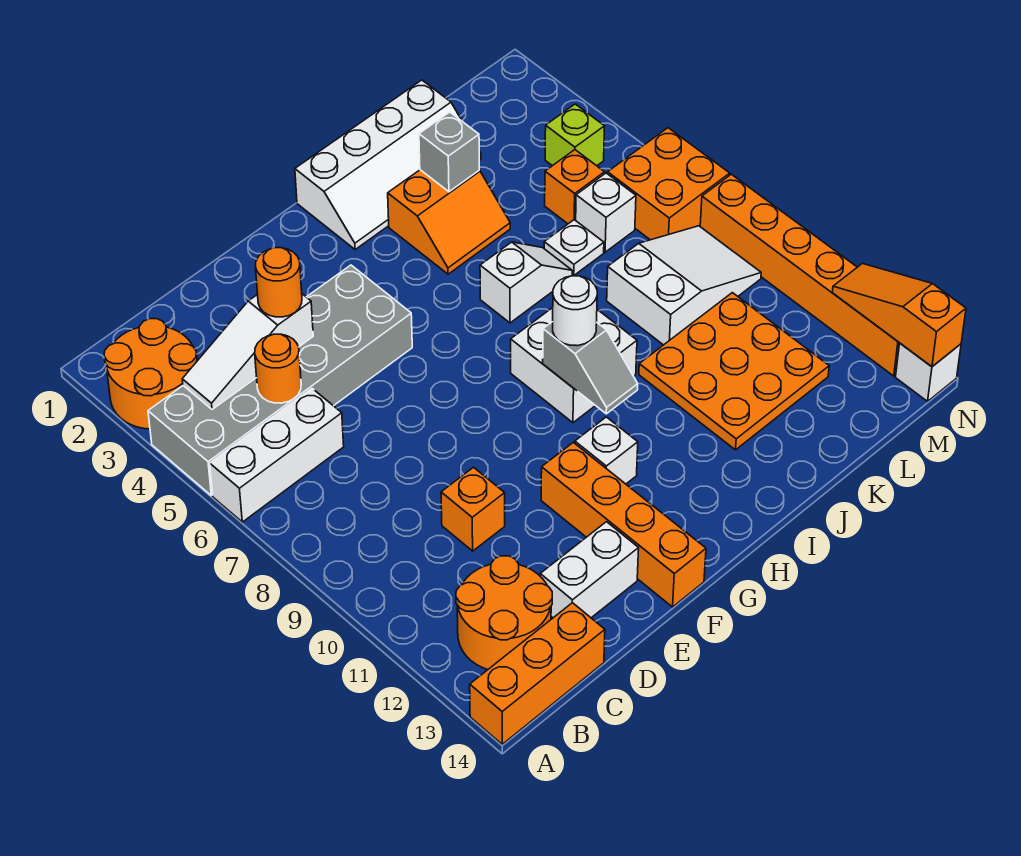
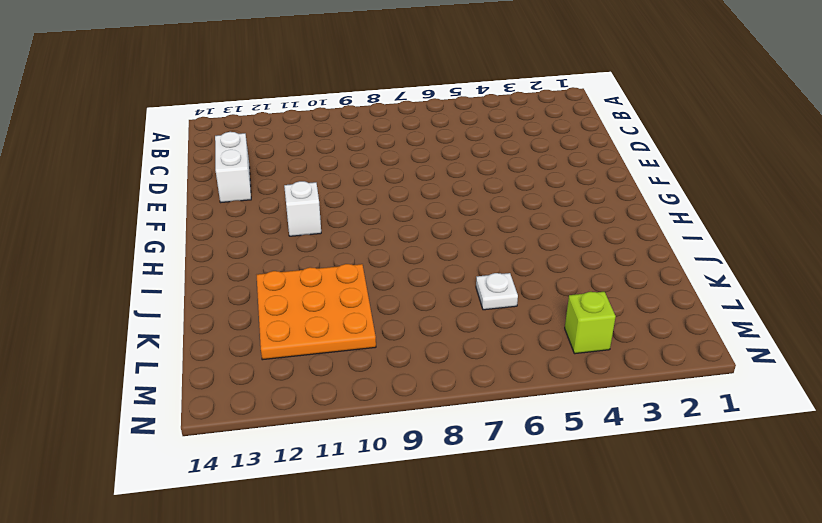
none -> orange 2x2 round brick [104,319,197,429]
none -> grey 2x6 brick [148,265,412,496]
none -> white 1x3 brick [210,389,344,522]

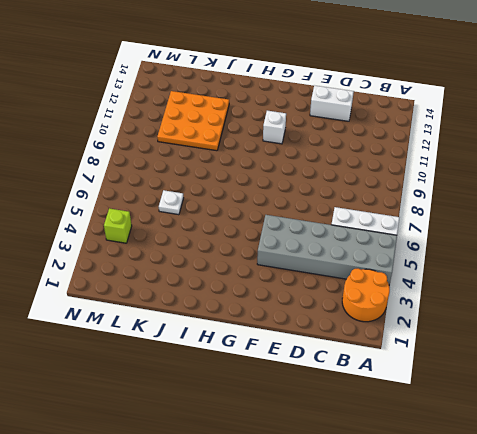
none -> orange 1x3 brick [470,603,605,744]
none -> orange 2x2 round brick [456,556,552,669]
none -> orange 1x1 brick [441,467,505,551]

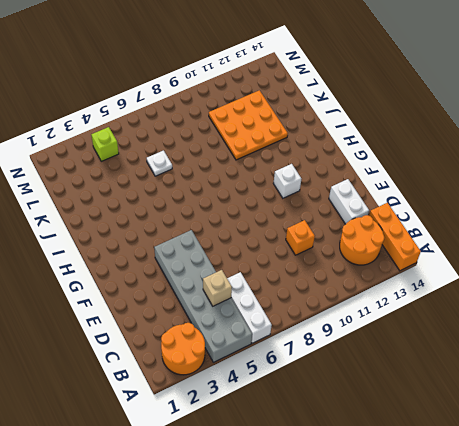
tan 1x1 brick [203,270,232,306] -> orange 1x1 round brick [255,334,301,403]
none -> orange 1x4 brick [541,442,706,607]
none -> white 2x4 slope [295,80,481,250]
none -> white 2x2 brick [511,308,637,423]

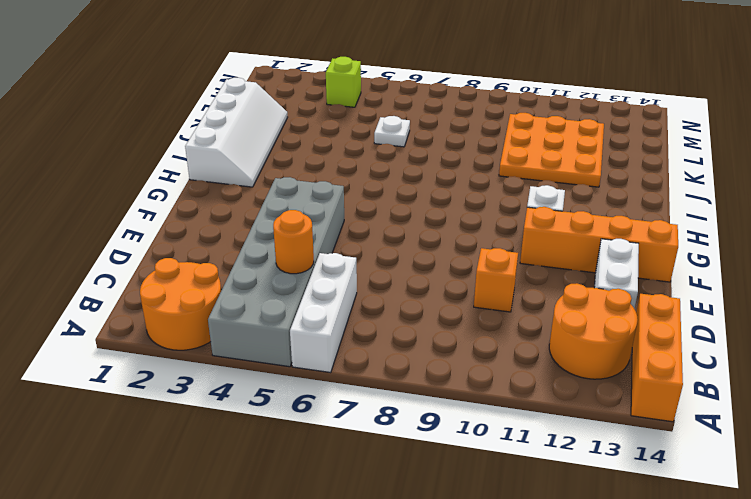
none -> white 2x2 brick [511,308,637,423]
none -> orange 2x2 slope [388,170,510,274]
none -> white 1x2 slope [480,242,572,323]

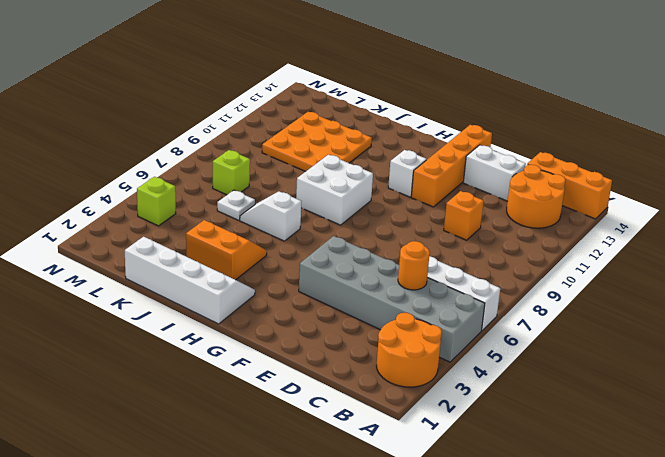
lime 1x1 brick [213,150,250,195] -> none
none -> white 2x3 slope [607,226,761,345]
none -> orange 1x1 brick [545,150,605,224]
none -> white 1x1 brick [576,173,636,252]

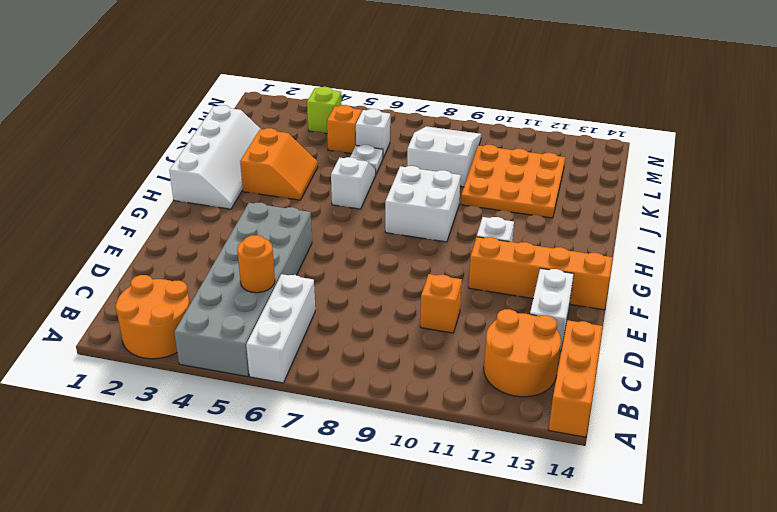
none -> orange 2x2 brick [608,128,730,240]
none -> orange 1x6 brick [700,174,899,376]
none -> white 1x1 brick [896,343,961,401]

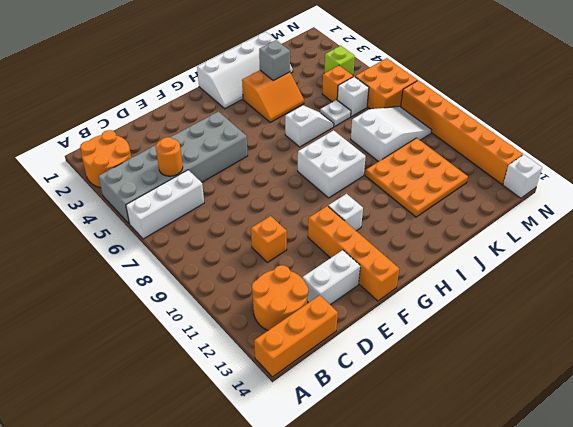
none -> white 1x3 slope [182,294,313,409]
none -> grey 1x2 slope [543,322,638,414]
none -> orange 1x3 slope [832,264,966,367]

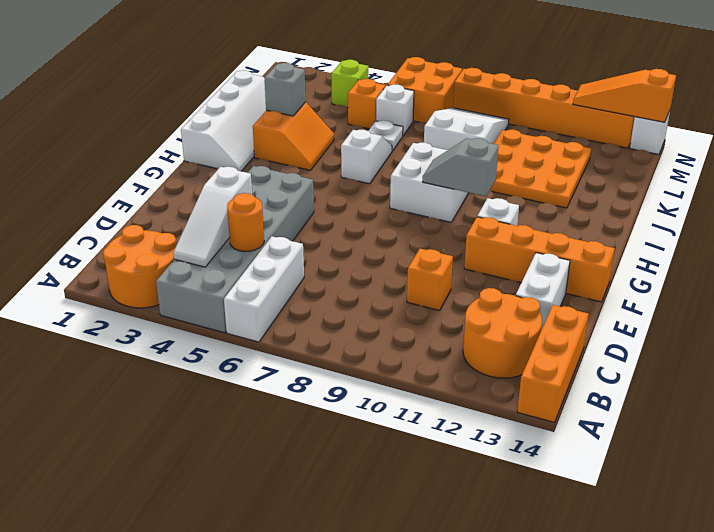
grey 1x2 slope [423,138,499,196] -> grey 1x2 slope turned to [543,322,638,414]
none -> orange 1x1 round brick [255,248,302,317]
none -> white 1x1 round brick [553,276,597,346]

